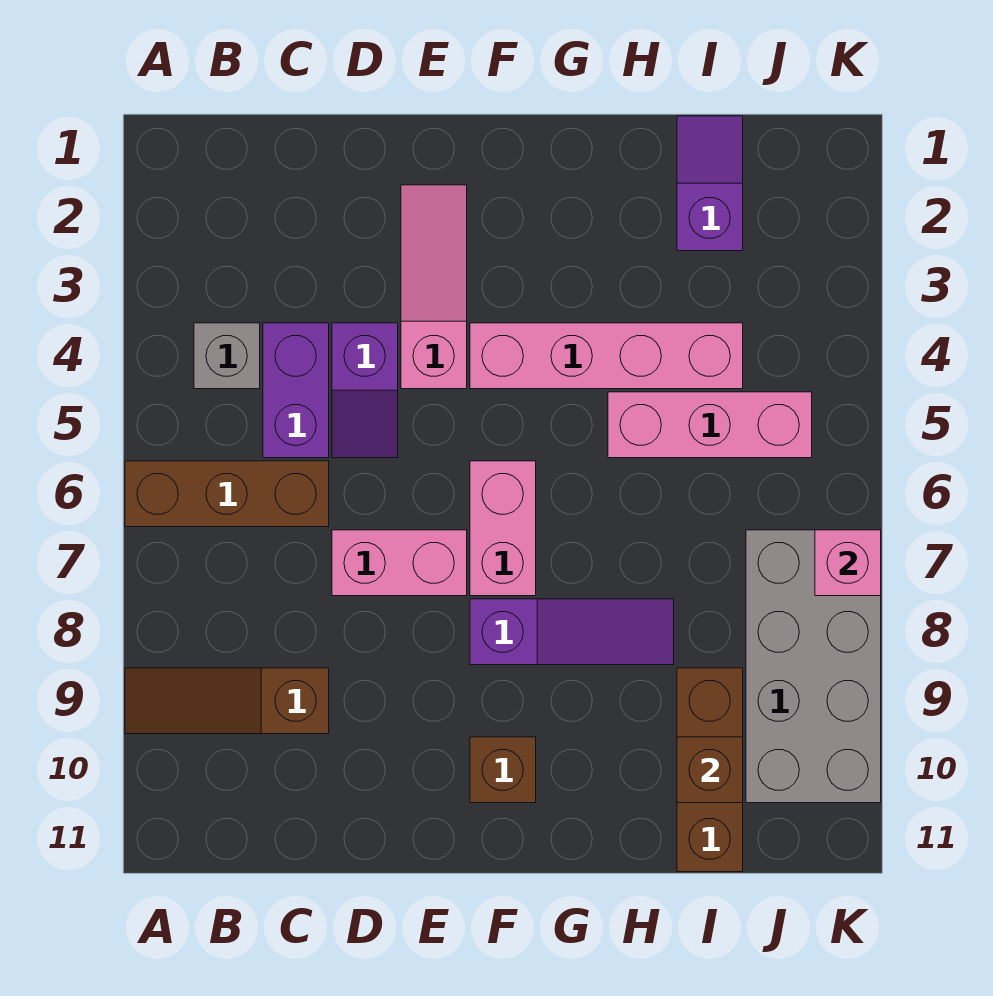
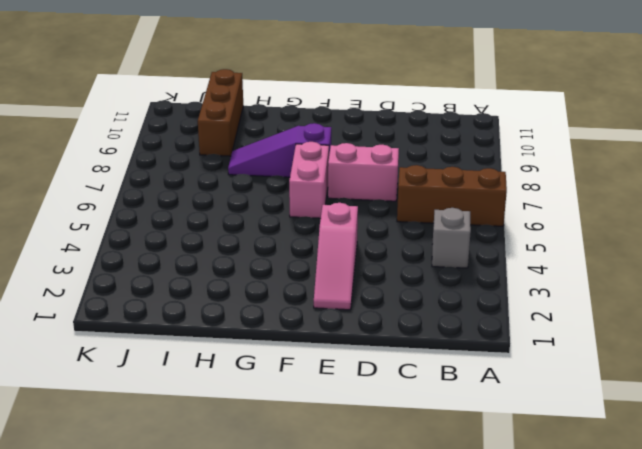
none -> brown 1x3 slope [125,668,329,734]
none -> purple 1x2 brick [263,323,329,458]
none -> purple 1x2 slope [332,323,398,458]

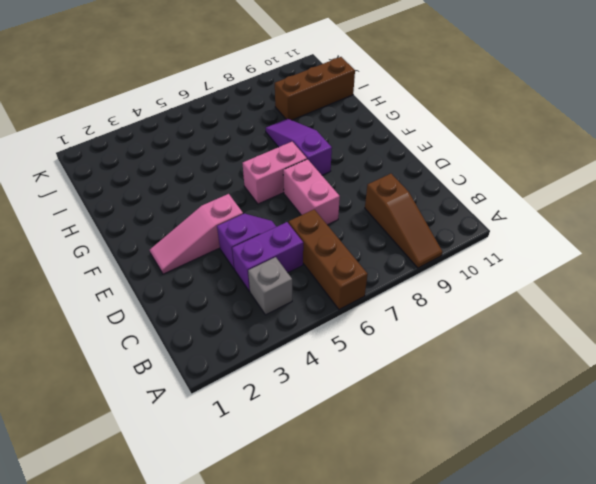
none -> pink 1x4 brick [470,323,743,389]
none -> brown 1x1 brick [470,737,536,803]
none -> pink 1x3 brick [608,392,812,458]

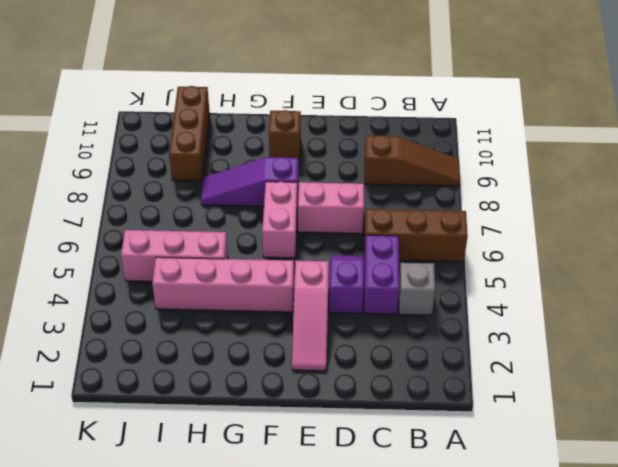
none -> purple 1x2 slope [677,116,743,251]
none -> grey 2x4 brick [746,530,881,803]
none -> brown 1x1 brick [677,737,743,803]

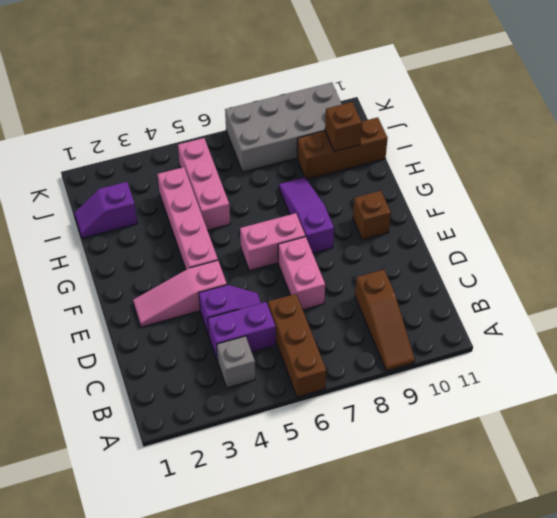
none -> pink 1x1 brick [815,530,881,596]

